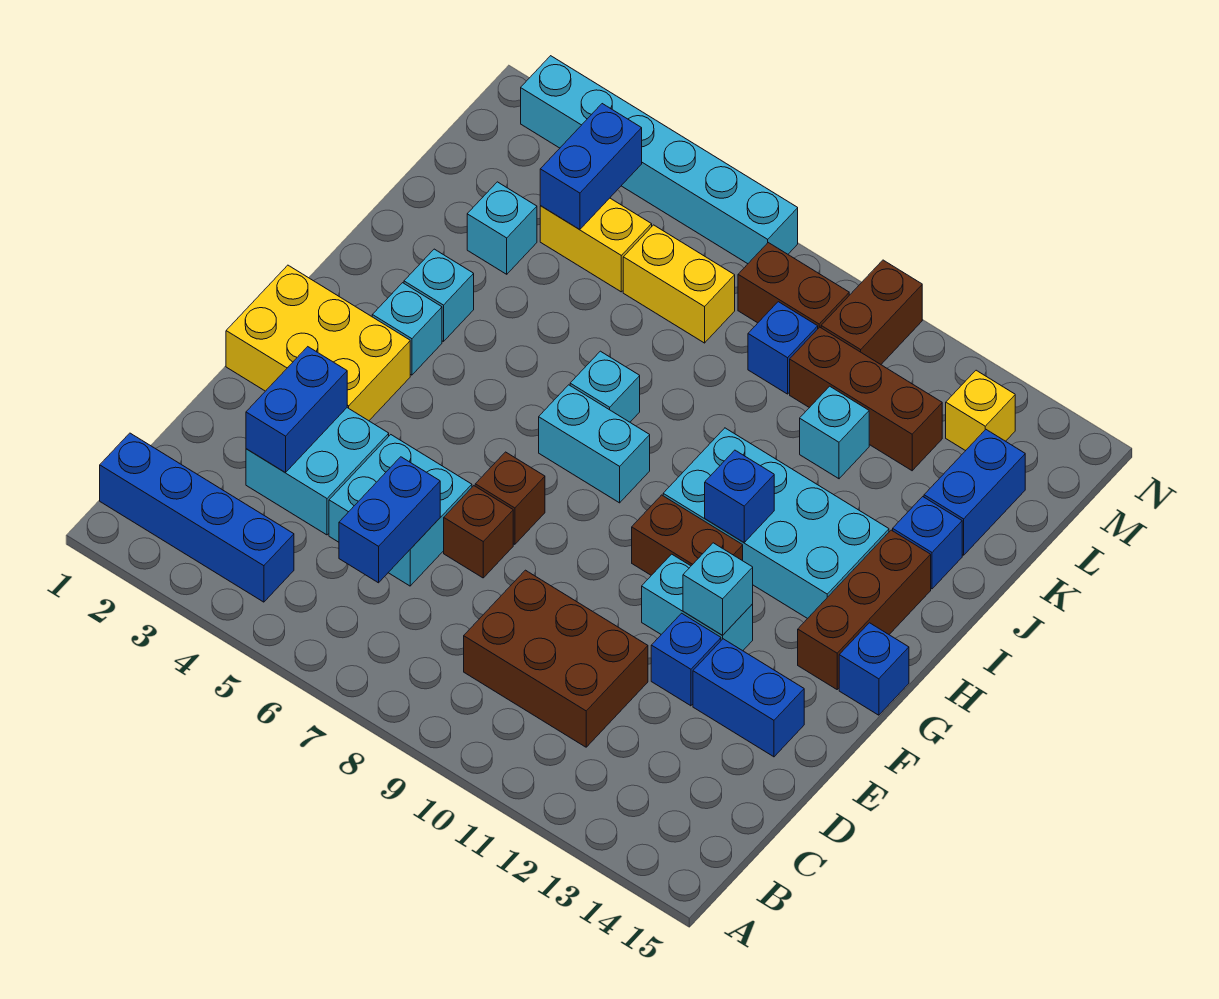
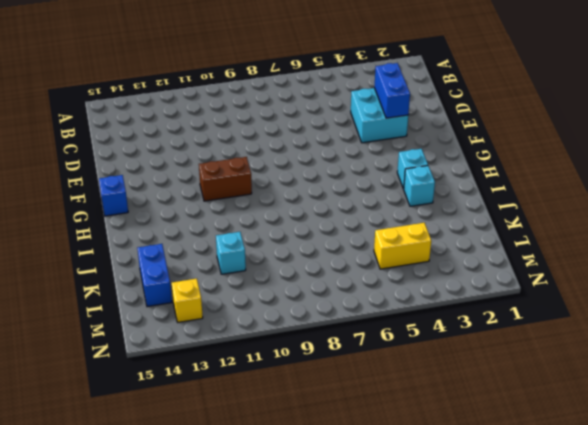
none -> blue 1x4 brick [100,433,294,602]
none -> brown 2x3 brick [464,570,648,747]
none -> cyan 2x2 brick [329,435,472,586]
none -> brown 1x1 brick [444,486,513,578]

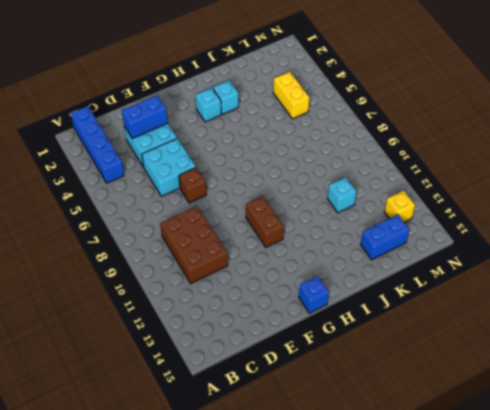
none -> blue 1x1 brick [651,613,721,706]
none -> blue 1x2 brick [693,639,804,757]
none -> yellow 2x3 brick [226,265,410,421]
none -> brown 1x1 brick [475,452,545,544]

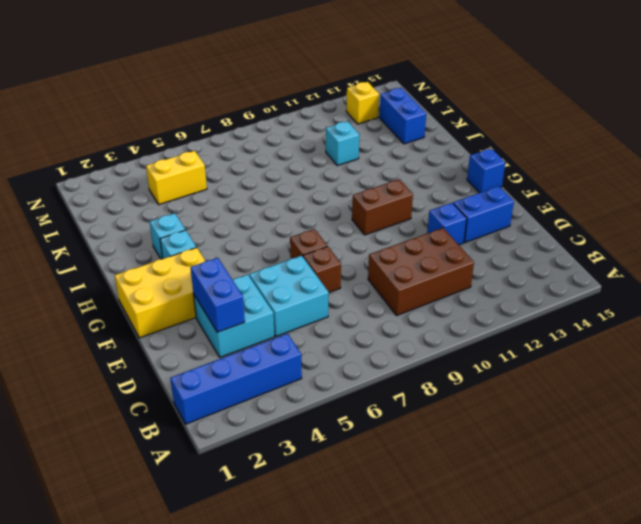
none -> cyan 1x2 brick [642,554,753,651]
none -> brown 1x3 brick [798,530,931,689]
none -> cyan 1x2 brick [539,385,650,503]
none -> cyan 2x4 brick [663,428,889,619]

